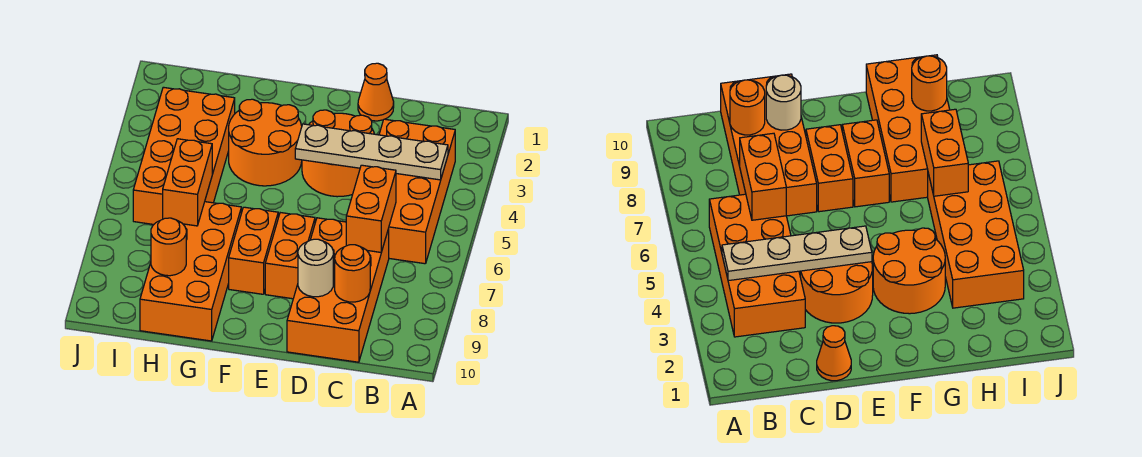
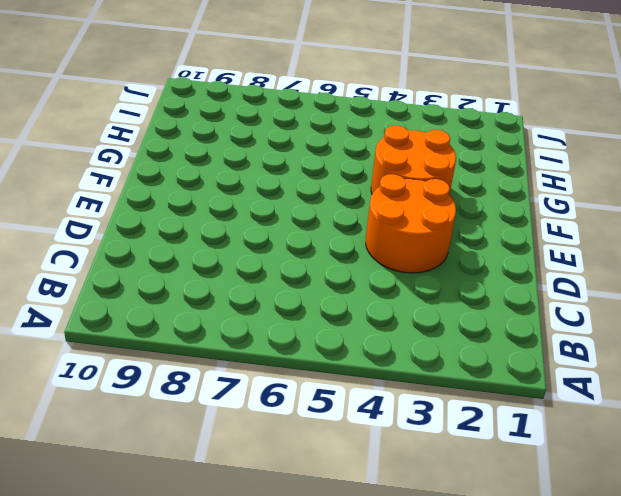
none -> orange 2x4 brick [379,119,455,264]
none -> orange 2x4 brick [287,218,389,362]
none -> orange 1x1 cone [358,63,394,121]

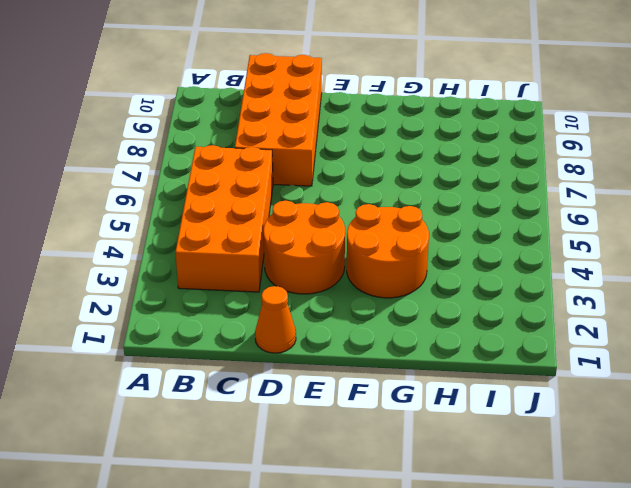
none -> orange 1x2 brick [265,213,315,299]
none -> orange 1x2 brick [229,207,278,294]
none -> orange 2x4 brick [140,202,241,341]

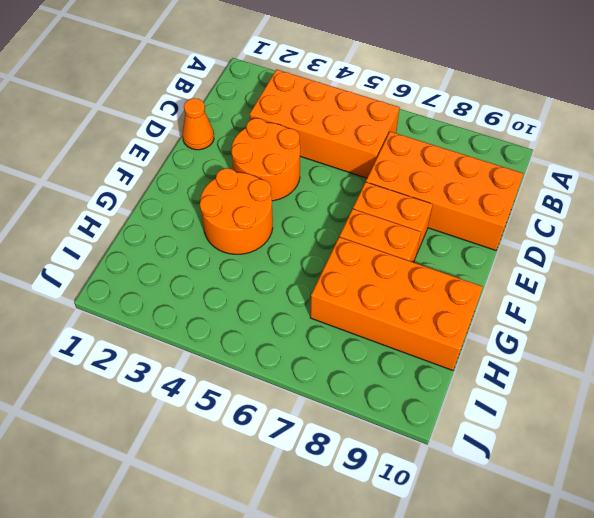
none -> orange 2x4 brick [133,87,235,224]
none -> tan 1x4 plate [295,124,448,180]
none -> orange 1x2 brick [346,165,396,252]

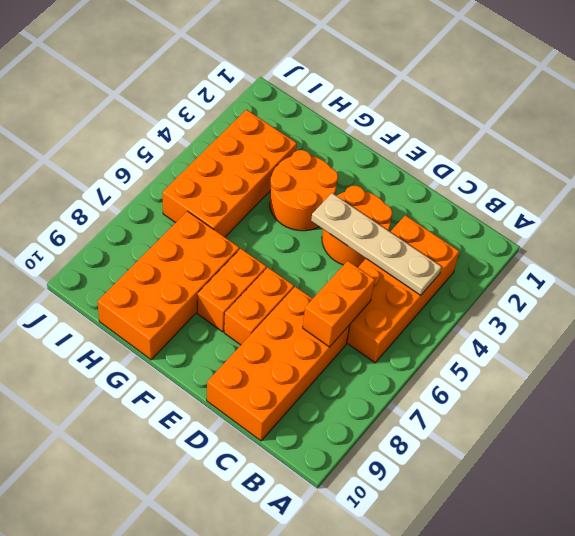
none -> orange 1x1 cone [358,63,394,121]
none -> orange 1x1 round brick [335,245,370,302]
none -> tan 1x1 round brick [298,239,333,297]

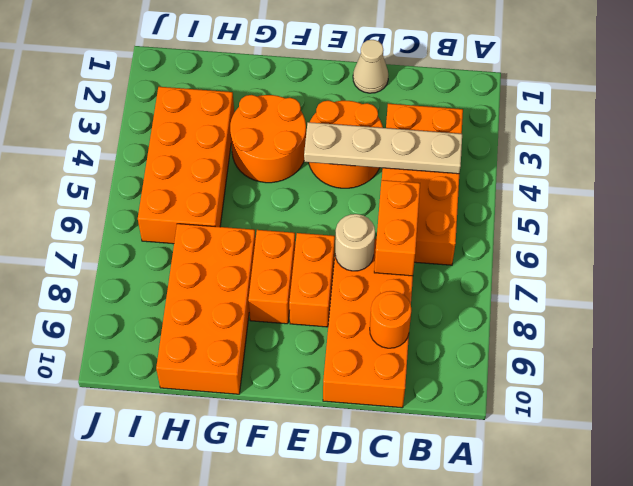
tan 1x1 cone [353,40,388,93] -> orange 1x1 cone [358,63,394,121]
tan 1x1 round brick [335,214,375,271] -> tan 1x1 round brick moved to [298,239,333,297]
none -> orange 1x2 brick [163,139,212,226]
none -> orange 1x1 round brick [151,218,186,276]

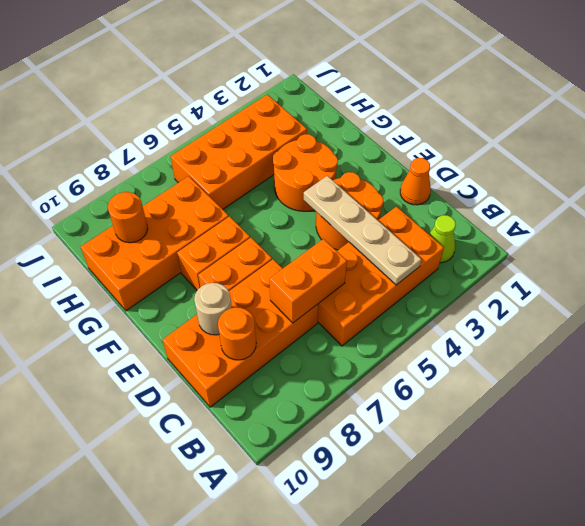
lime 1x1 cone [429,215,456,263] -> none
none -> orange 1x2 brick [163,139,212,226]

